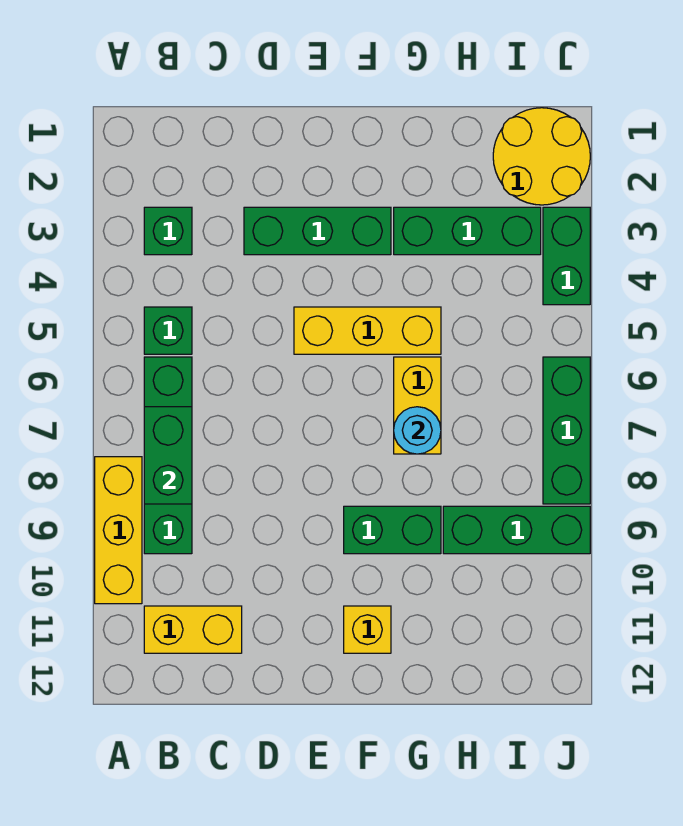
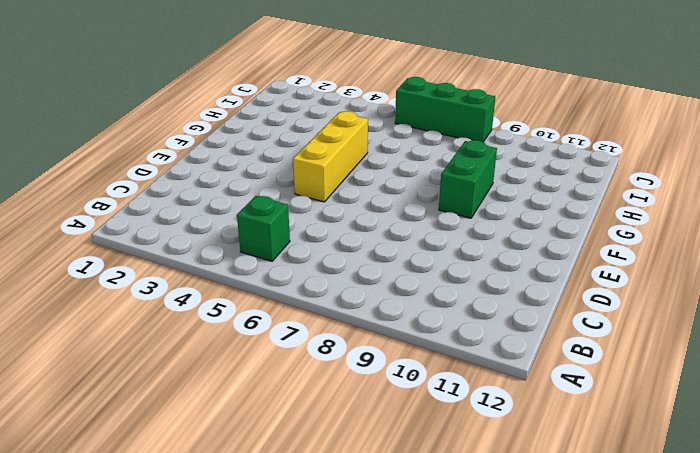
none -> yellow 1x3 brick [95,457,142,604]
none -> green 1x1 brick [144,207,192,255]
none -> green 1x4 brick [144,357,192,554]

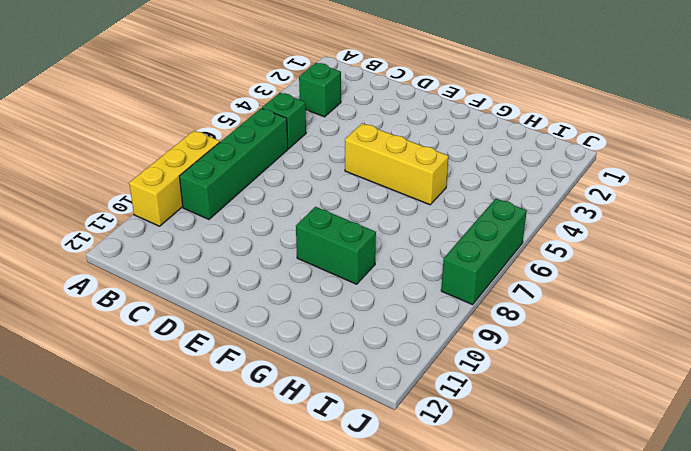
none -> yellow 1x2 brick [144,606,242,653]
none -> green 1x3 brick [244,207,391,255]
none -> yellow 1x1 brick [344,606,391,653]

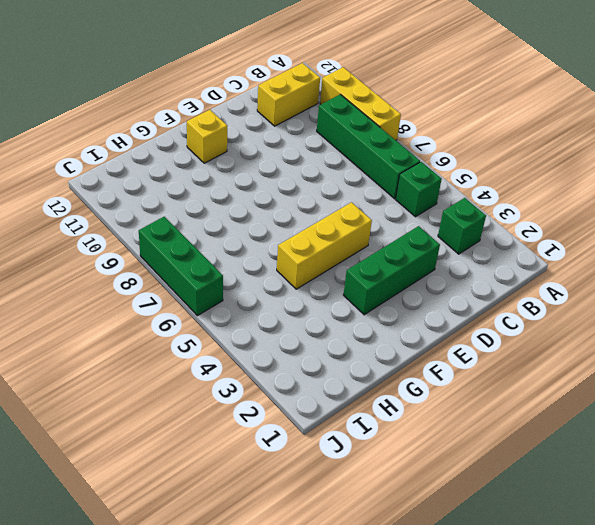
none -> green 1x2 brick [344,506,441,554]
none -> green 1x3 brick [394,207,541,255]
none -> yellow 1x2 brick [394,357,441,454]

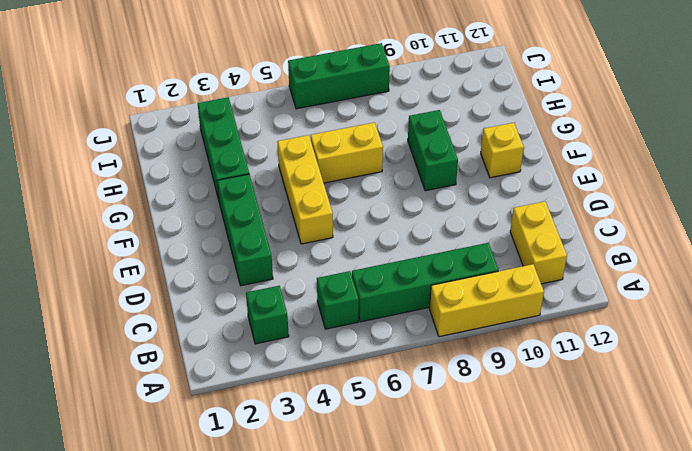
none -> green 1x3 brick [443,506,590,554]
none -> yellow 2x2 round brick [493,108,590,205]
none -> green 1x2 brick [543,207,590,305]

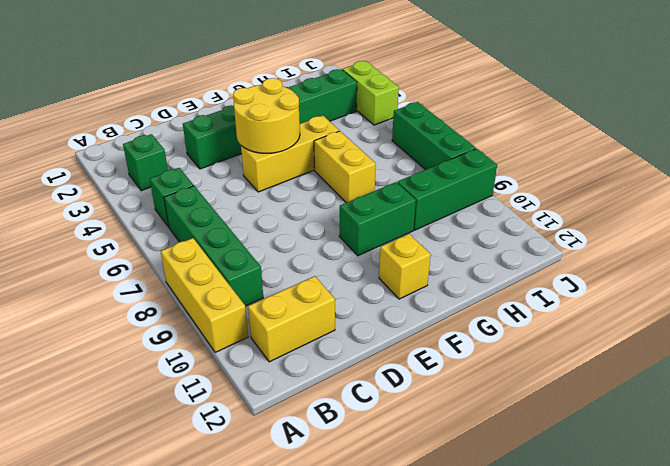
yellow 2x2 round brick [233,78,300,153] -> yellow 2x2 round brick moved to [493,108,590,205]
lime 1x2 brick [343,61,399,125] -> green 1x2 brick [543,207,590,305]
none -> green 1x2 brick [144,407,192,504]
none -> cyan 1x1 round brick [394,407,441,454]

